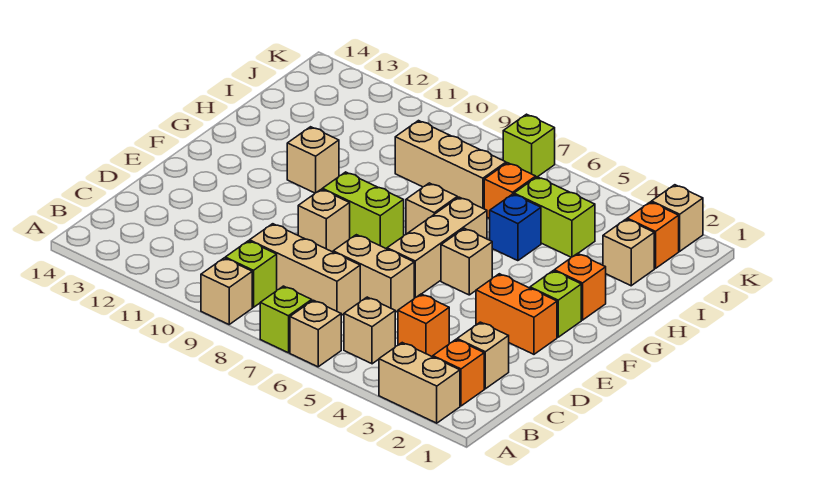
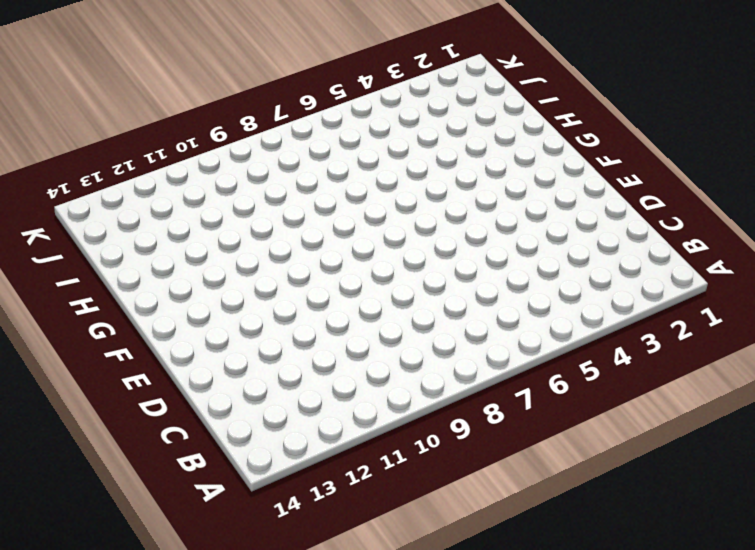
none -> tan 1x2 brick [379,343,460,423]
none -> tan 1x1 brick [290,300,341,367]
none -> lime 1x1 brick [260,286,312,353]

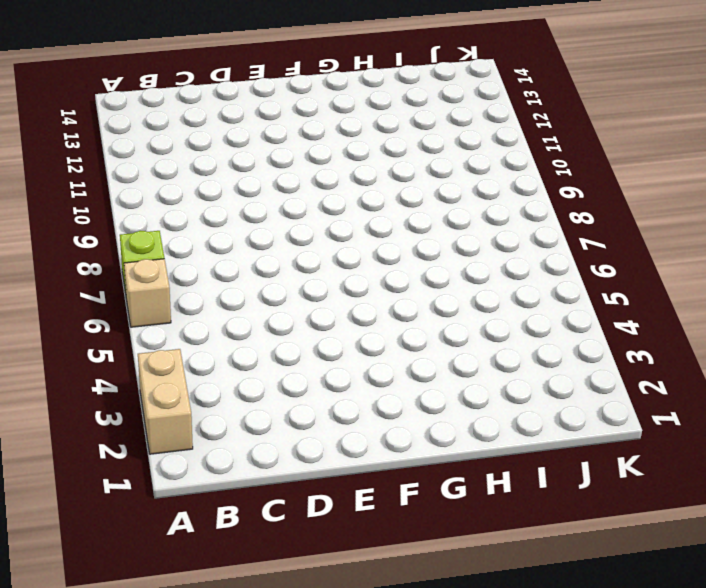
none -> tan 1x1 brick [201,258,252,324]
none -> orange 1x1 brick [433,340,484,406]
none -> tan 1x1 brick [344,297,395,364]

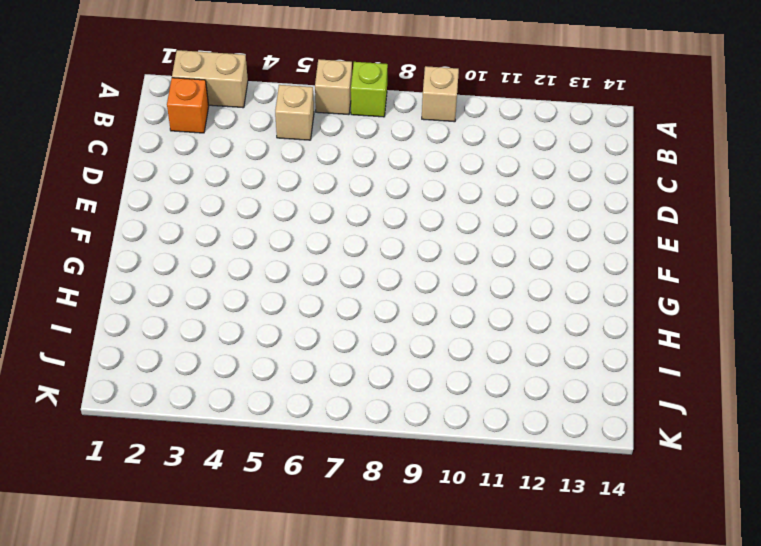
none -> lime 1x1 brick [225,241,277,307]
none -> tan 1x1 brick [457,322,509,389]
none -> orange 1x1 brick [398,294,449,356]

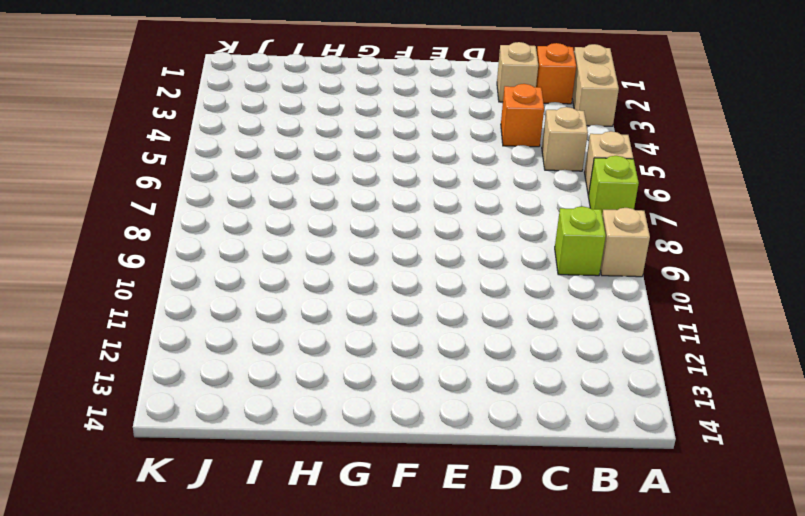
none -> tan 1x3 brick [250,224,360,315]
none -> tan 1x2 brick [333,235,414,312]
none -> orange 1x2 brick [476,274,557,354]

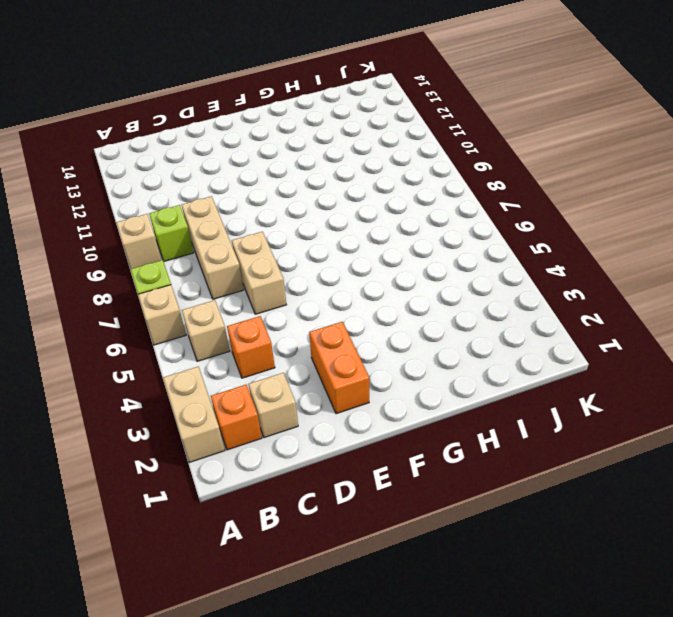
none -> tan 1x3 brick [387,197,487,298]
none -> tan 1x1 brick [298,189,350,252]
none -> lime 1x1 brick [530,271,581,337]

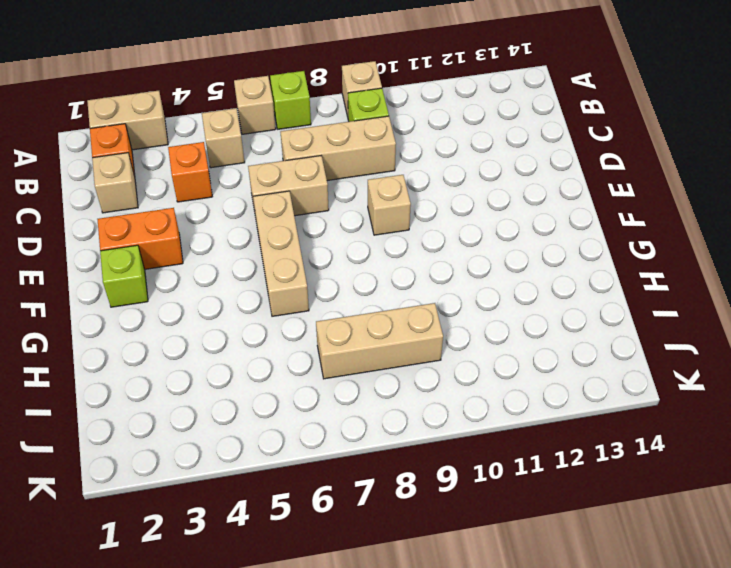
none -> tan 1x1 brick [441,228,492,295]
none -> lime 1x2 brick [322,172,404,249]
none -> orange 1x1 brick [554,254,606,320]

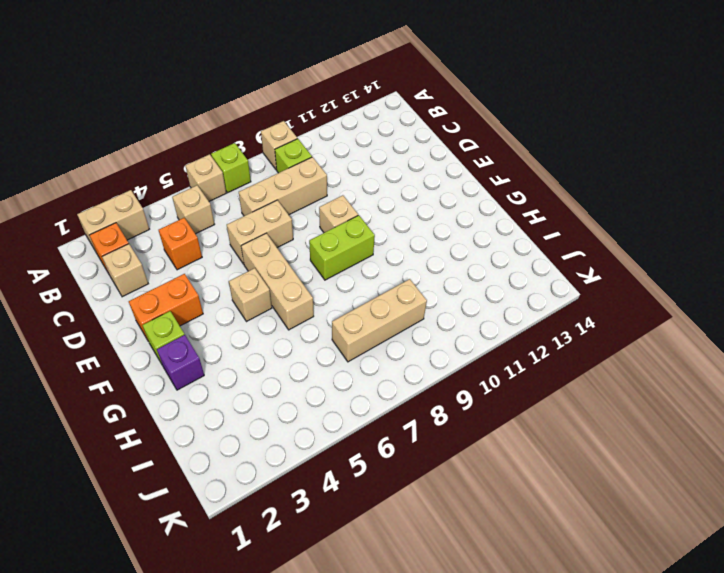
purple 1x1 brick [157,335,204,390] -> orange 1x1 brick [554,254,606,320]
none -> tan 1x1 brick [406,183,457,234]
none -> tan 1x1 brick [287,127,339,193]
none -> blue 1x1 brick [490,194,541,261]

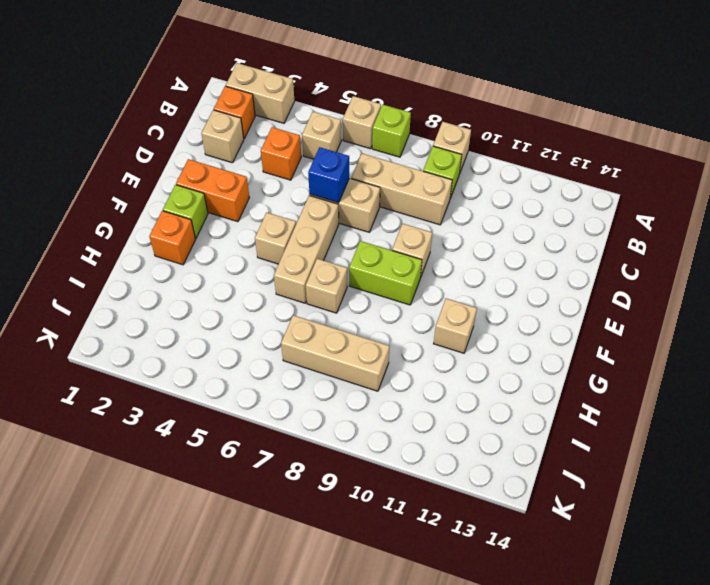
blue 1x1 brick [308,147,349,203] -> blue 1x1 brick moved to [490,194,541,261]
none -> tan 1x1 brick [603,219,654,286]
none -> lime 1x2 brick [514,177,595,257]
none -> orange 1x1 brick [484,163,536,219]

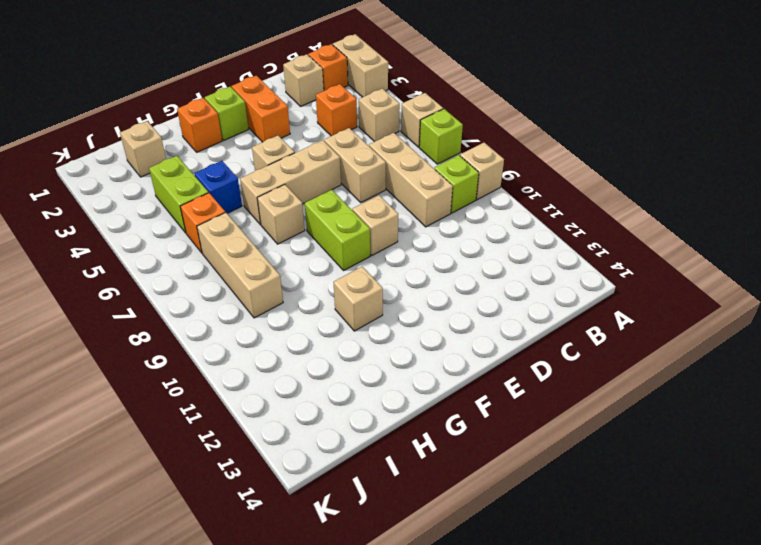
none -> orange 1x1 brick [627,202,679,269]
none -> tan 1x1 brick [652,185,703,251]
none -> lime 1x1 brick [503,114,555,177]

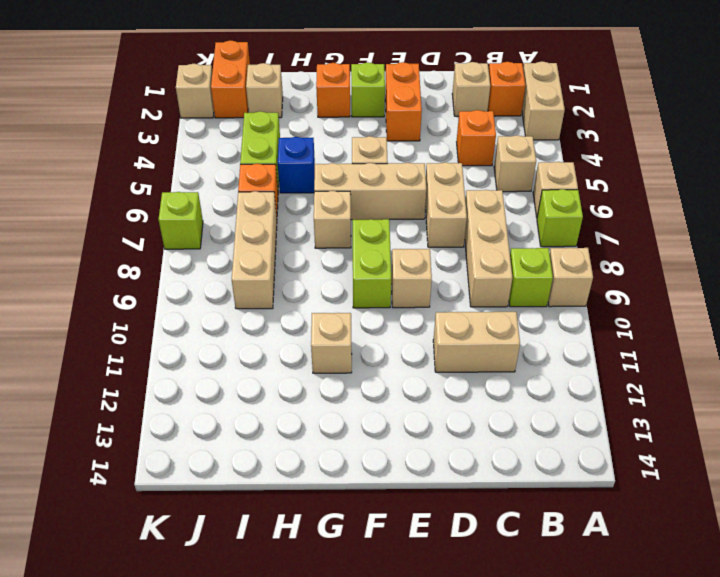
tan 1x2 brick [433,312,520,372] -> none
orange 1x2 brick [211,40,250,118] -> orange 1x1 brick [627,202,679,269]

